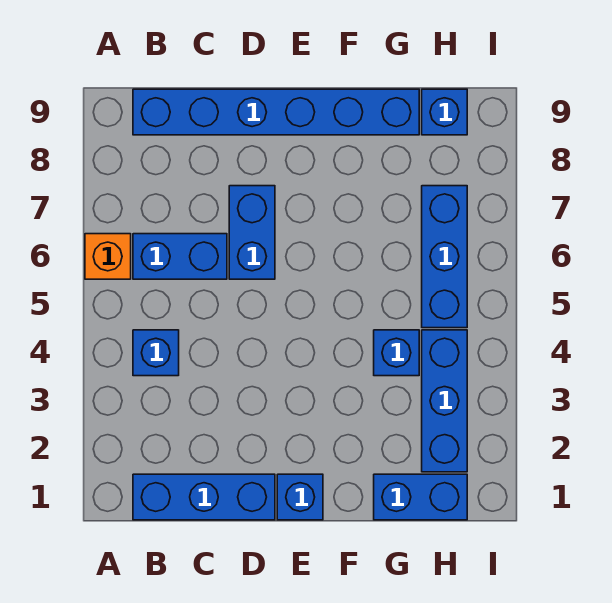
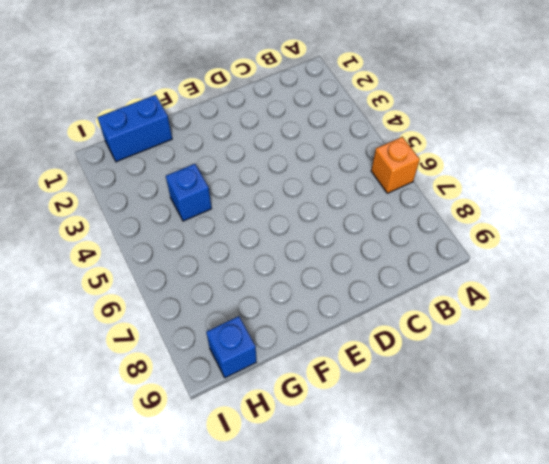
none -> blue 1x3 brick [133,474,275,520]
none -> blue 1x1 brick [133,330,179,376]
none -> blue 1x2 brick [133,234,227,279]

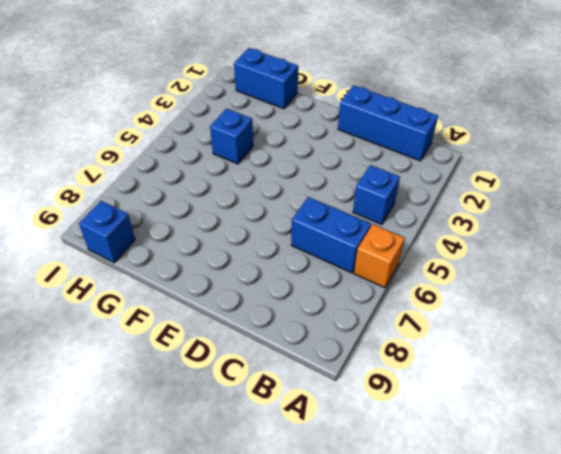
none -> blue 1x6 brick [133,89,419,135]
none -> blue 1x2 brick [229,186,275,279]
none -> blue 1x1 brick [277,474,323,520]

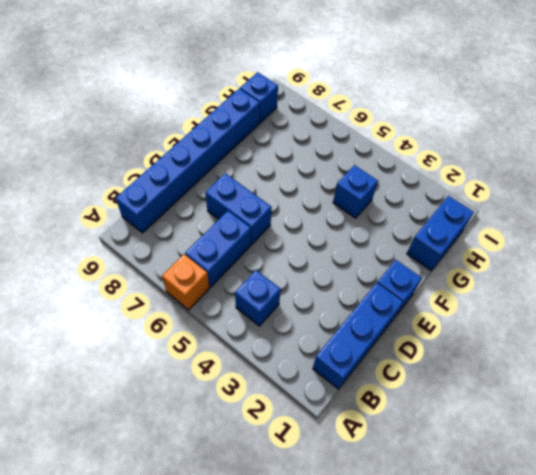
none -> blue 1x3 brick [422,330,467,472]
none -> blue 1x3 brick [422,186,467,328]

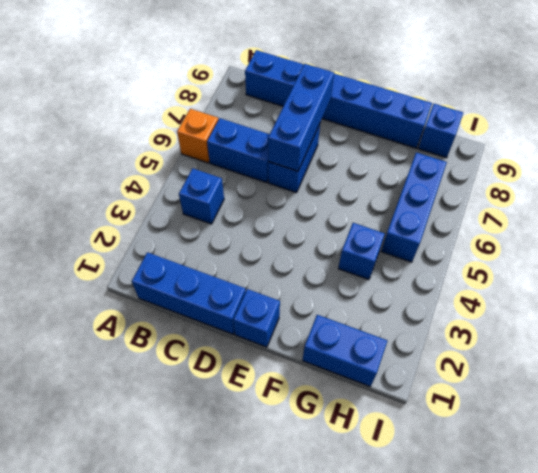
blue 1x3 brick [268,64,334,171] -> blue 1x3 brick moved to [422,330,467,472]

